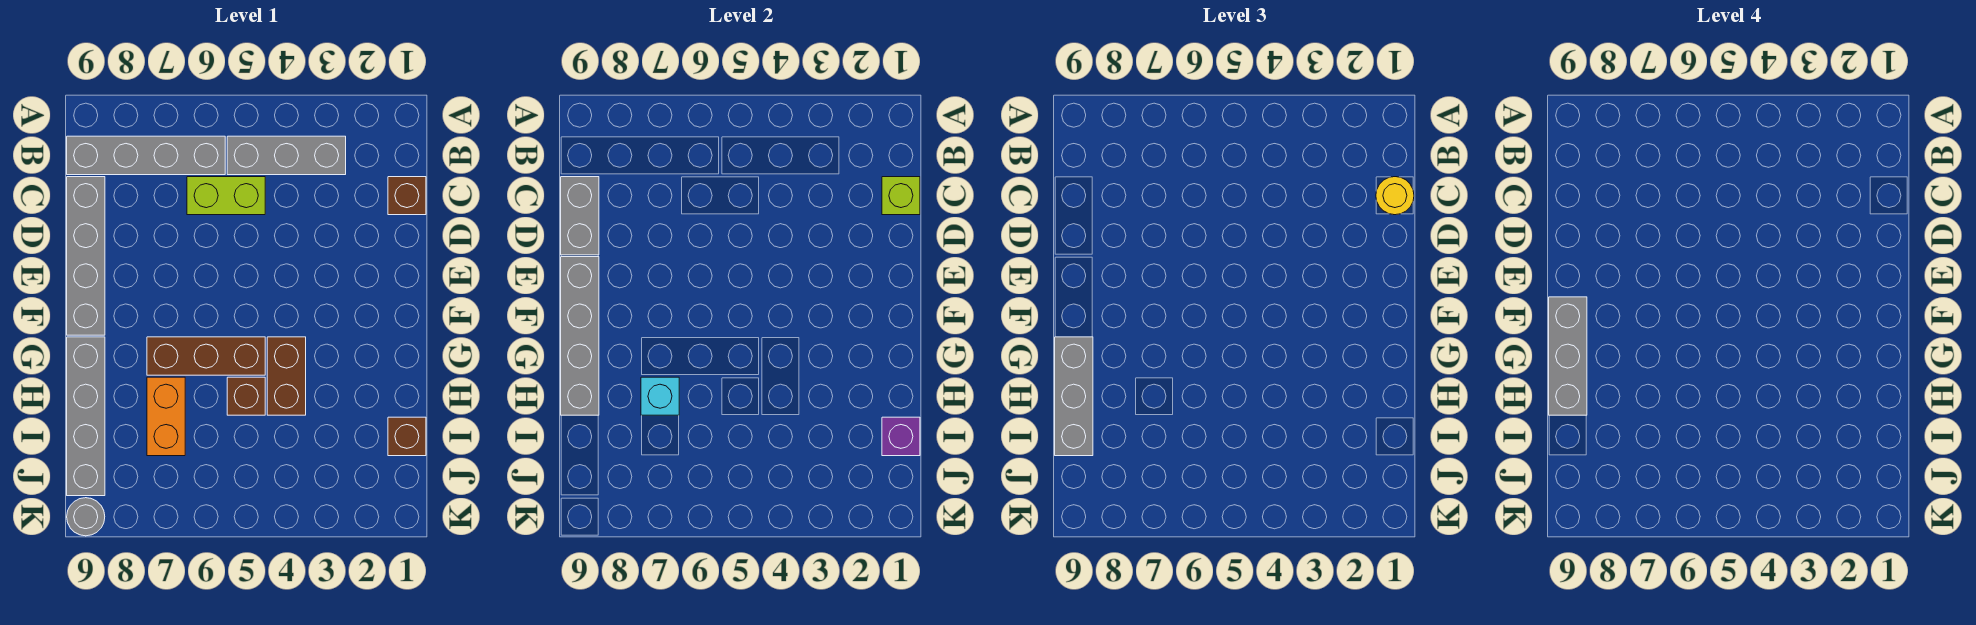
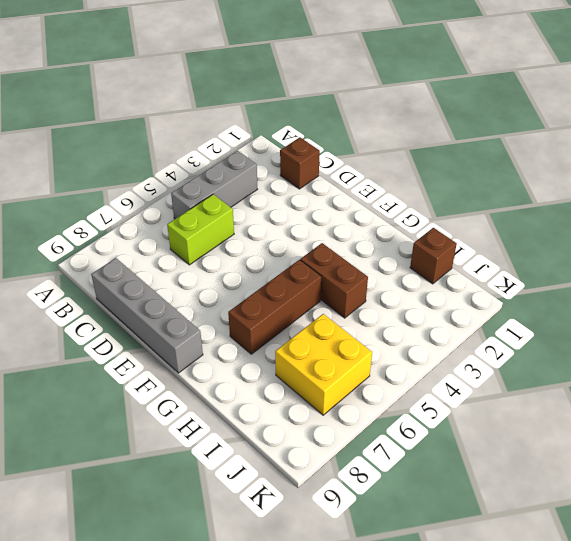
yellow 2x2 brick [275,314,372,415] -> orange 1x2 brick [147,377,185,456]
none -> grey 1x4 brick [67,136,225,175]
none -> grey 1x4 brick [67,337,105,496]
none -> brown 1x1 brick [227,377,265,415]

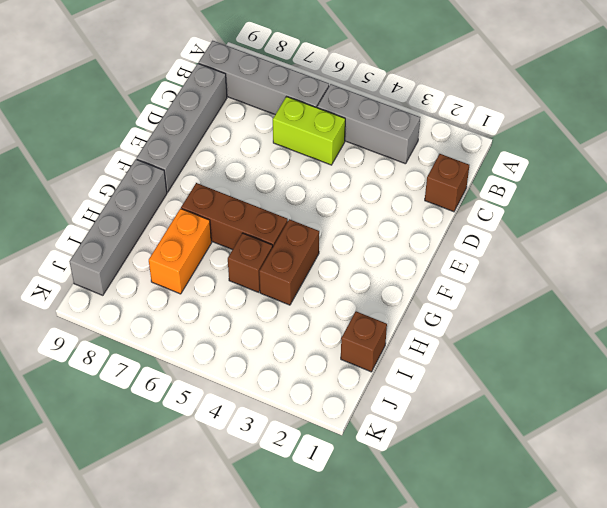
none -> grey 1x1 round brick [67,498,105,536]
none -> lime 1x1 brick [882,177,920,215]
none -> grey 1x2 brick [561,177,599,255]

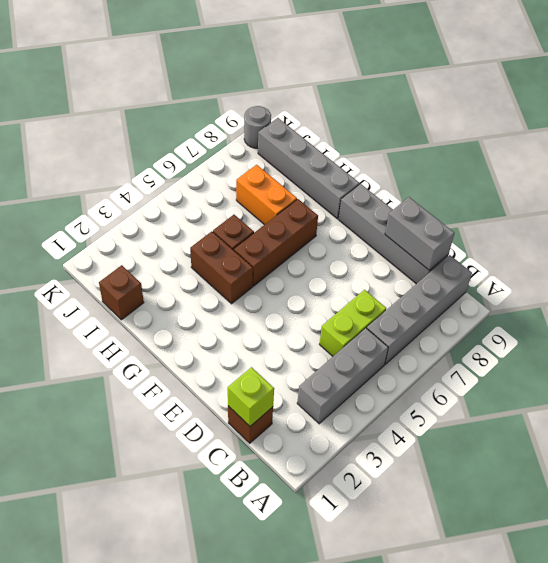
none -> grey 1x4 brick [561,257,599,415]
none -> cyan 1x1 brick [641,377,679,415]
none -> purple 1x1 brick [882,417,920,456]

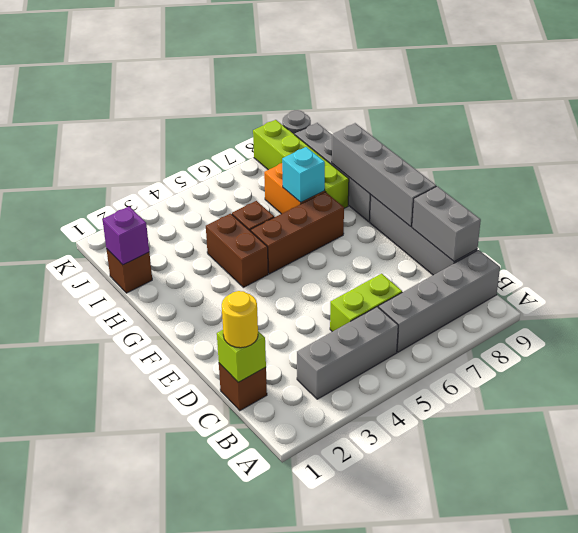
lime 1x4 brick [253,120,349,208] -> none
none -> grey 1x3 brick [1055,337,1093,456]
none -> grey 1x3 brick [1549,297,1587,415]

